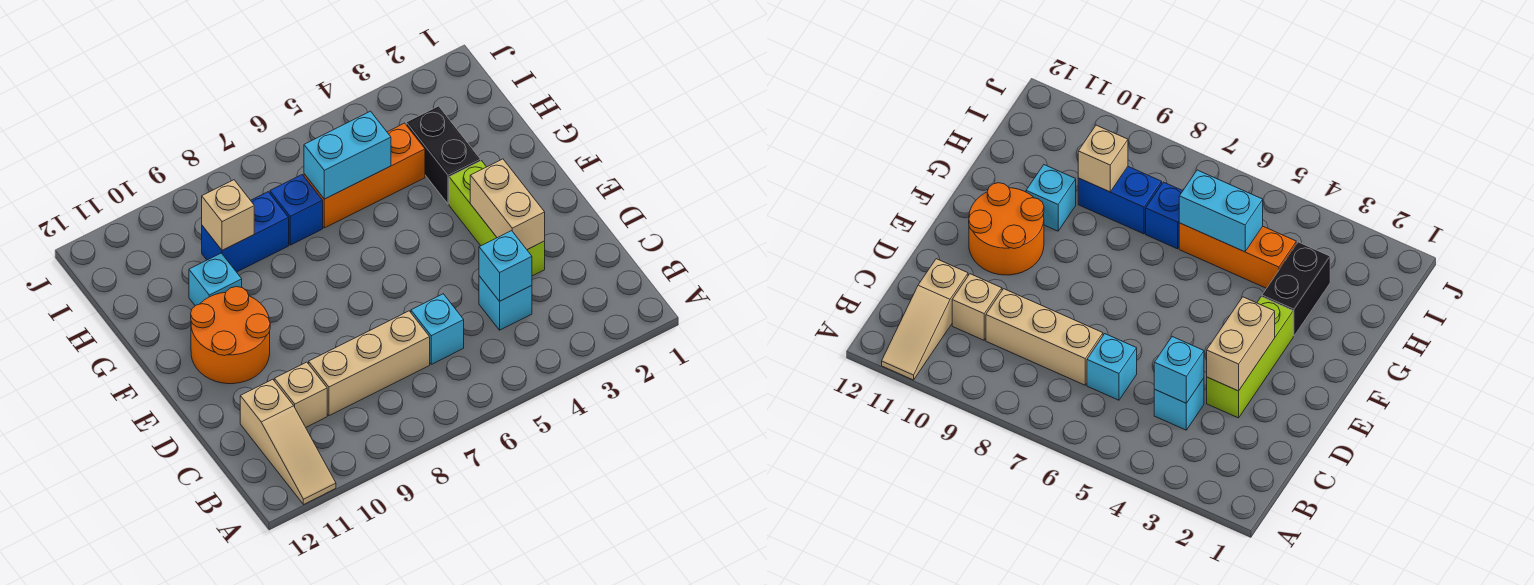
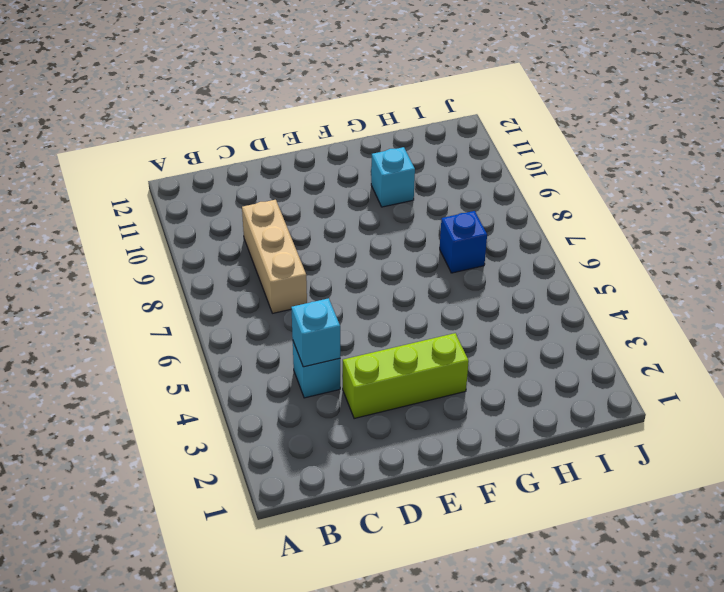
none -> tan 1x3 slope [240,379,336,505]
none -> cyan 1x1 brick [411,294,464,364]
none -> tan 1x1 brick [274,362,327,427]

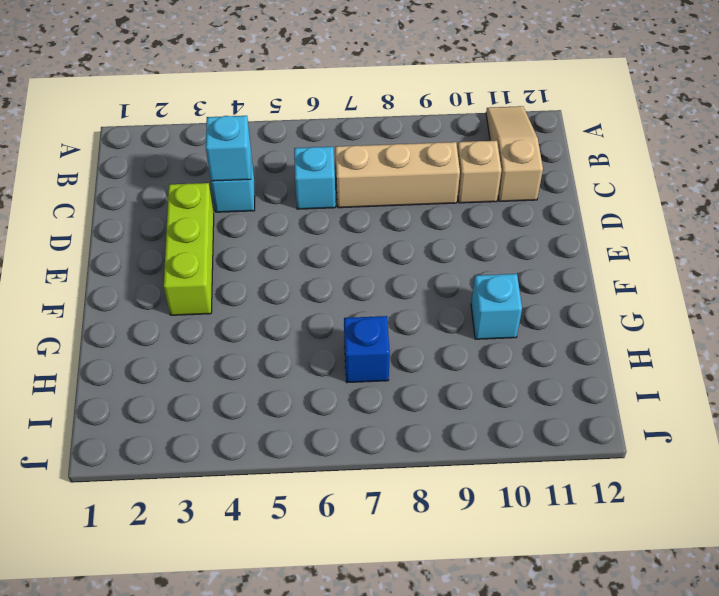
none -> orange 2x2 round brick [191,287,270,384]
none -> black 1x2 brick [406,106,481,204]
none -> orange 1x3 brick [304,123,425,228]

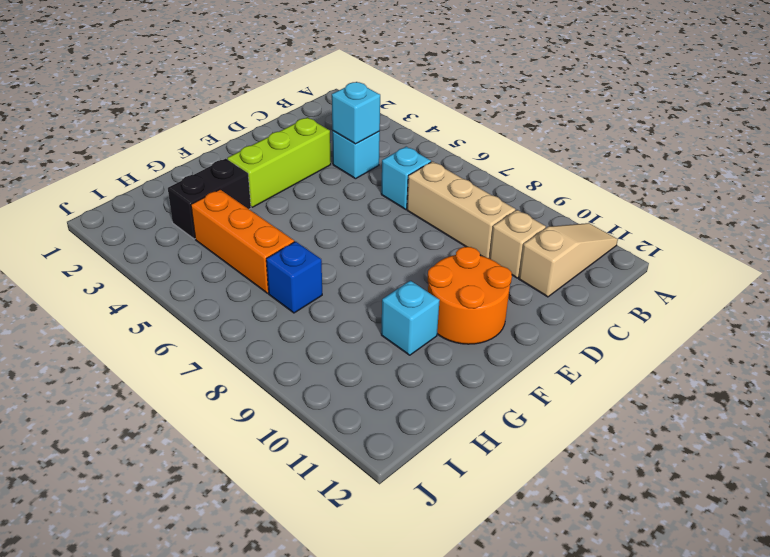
none -> blue 1x2 brick [202,192,289,272]
none -> tan 1x2 brick [470,159,545,250]
none -> cyan 1x2 brick [304,111,391,199]

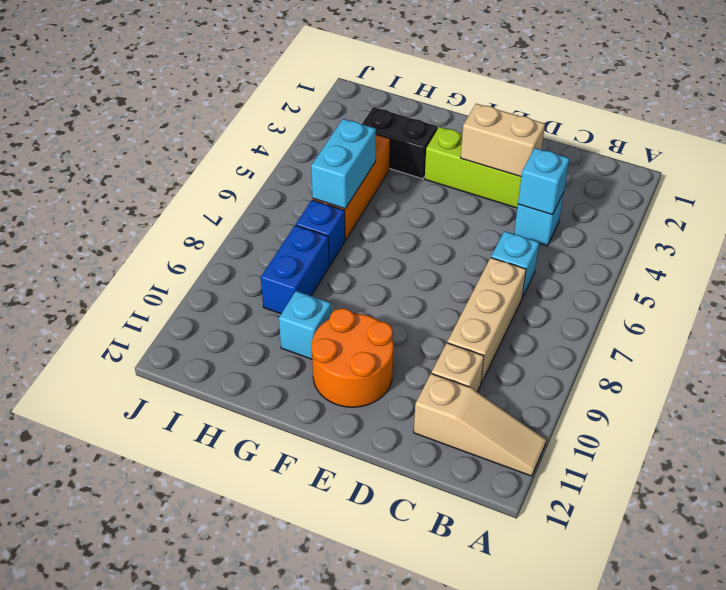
none -> tan 1x1 brick [202,180,254,250]

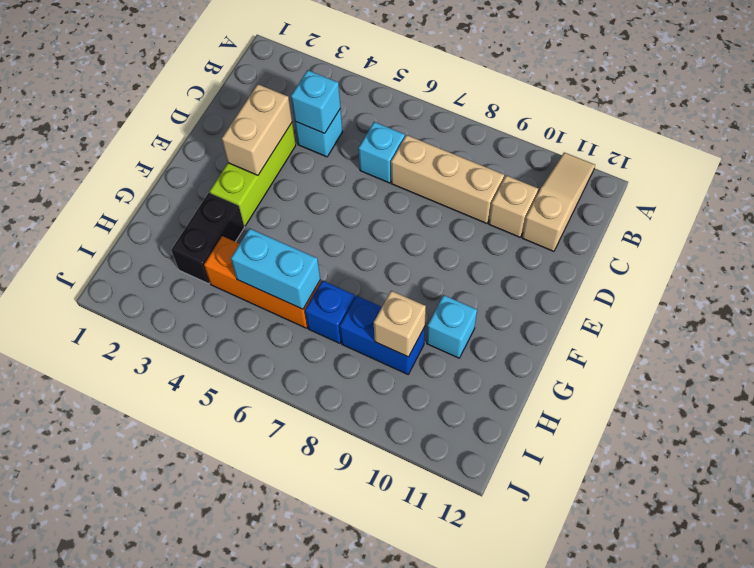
none -> orange 2x2 round brick [191,287,270,384]

